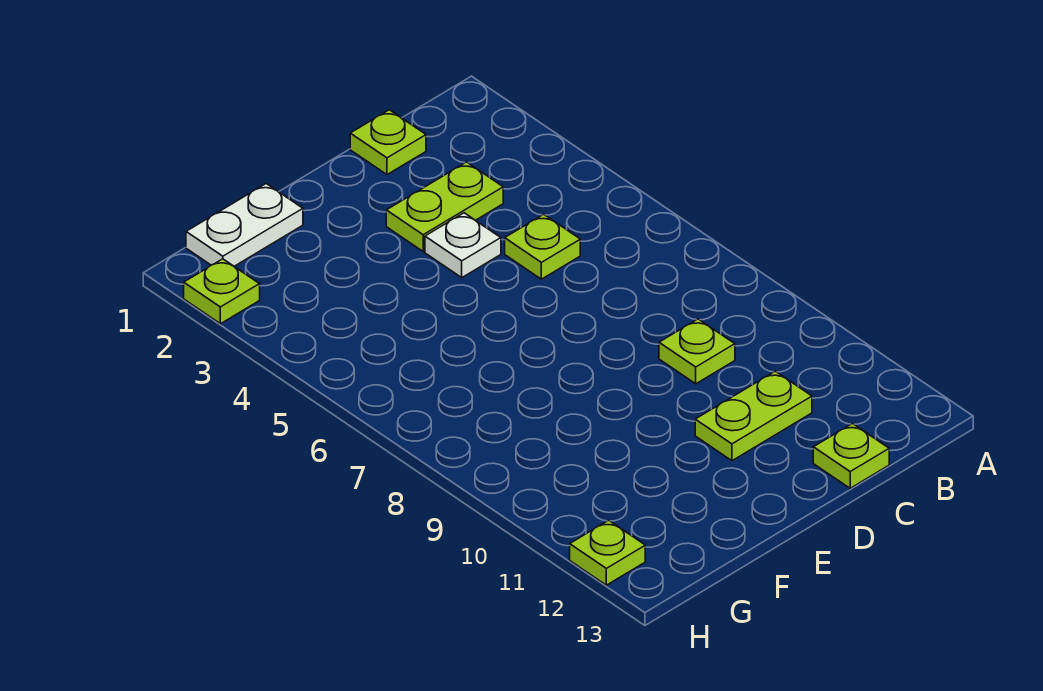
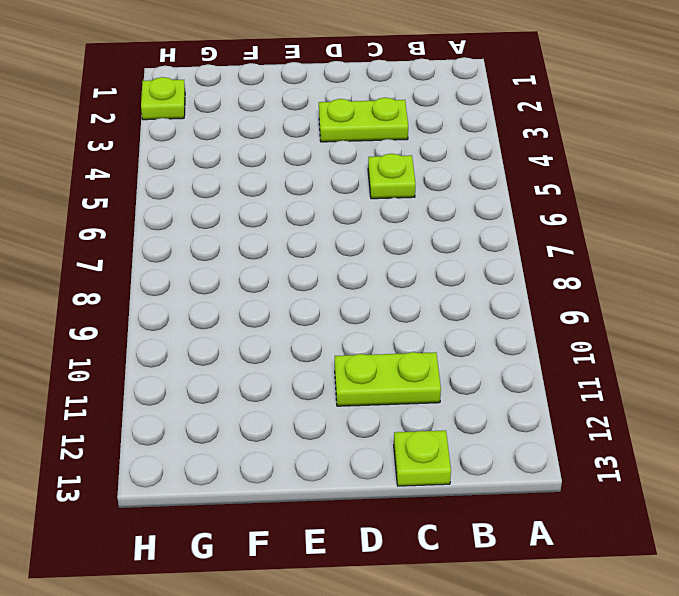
none -> lime 1x1 plate [350,110,426,175]
none -> lime 1x1 plate [659,319,735,384]

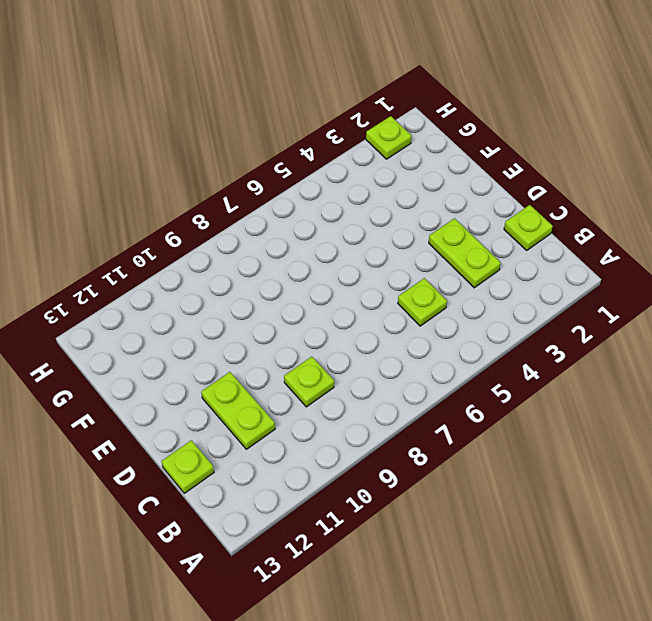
none -> white 1x1 plate [425,213,501,277]
none -> white 1x2 plate [186,184,303,266]

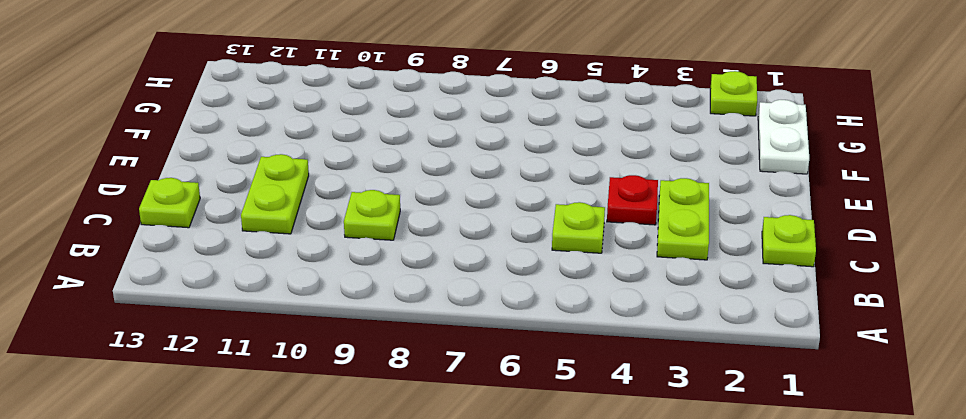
red 1x1 plate [607,175,658,225] -> white 1x1 plate [425,213,501,277]
none -> lime 1x1 plate [570,520,645,585]

